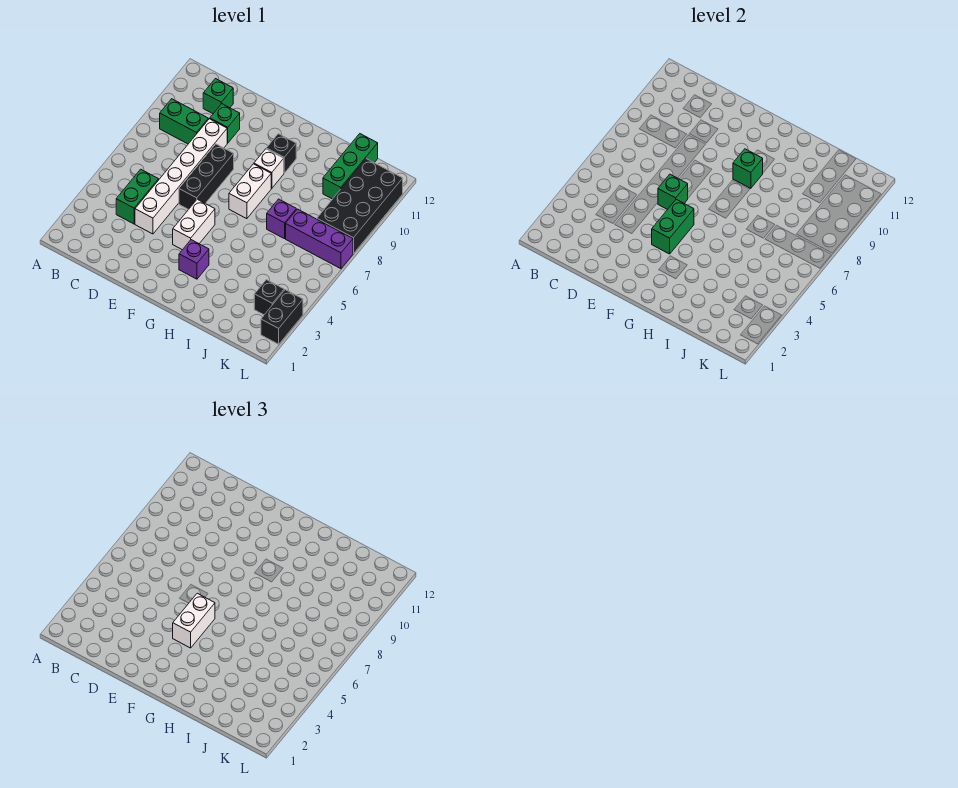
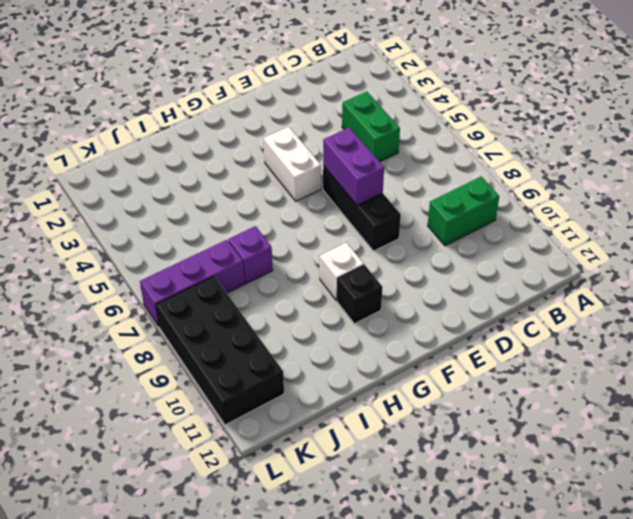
purple 1x2 brick [323,128,384,205] -> green 1x1 brick [658,174,688,210]
none -> green 1x1 brick [203,79,233,114]
none -> white 1x6 brick [135,119,227,234]
none -> green 1x1 brick [210,104,240,143]

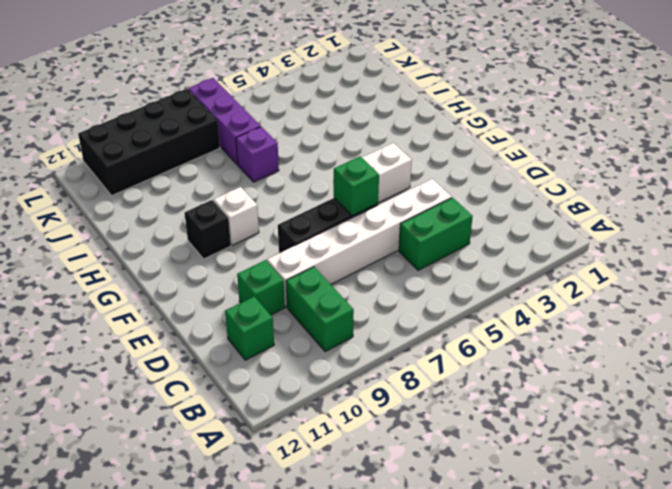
none -> purple 1x1 brick [179,240,209,279]
none -> white 1x2 brick [229,164,271,219]
none -> green 1x3 brick [323,134,378,199]

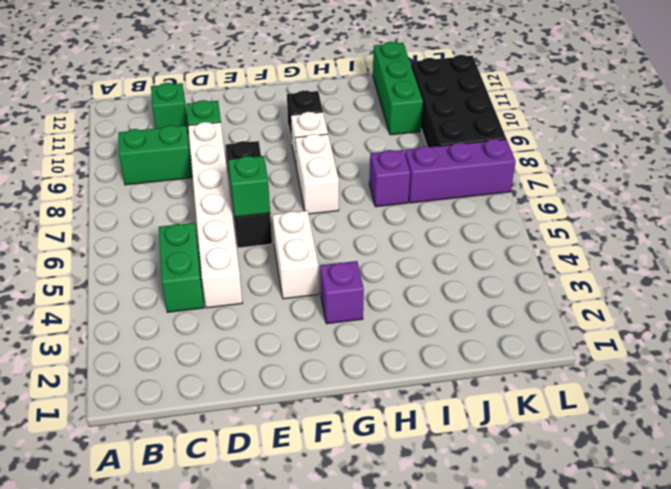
none -> black 1x1 brick [254,280,284,315]
none -> black 1x2 brick [261,290,303,344]
none -> green 1x2 brick [652,199,694,254]

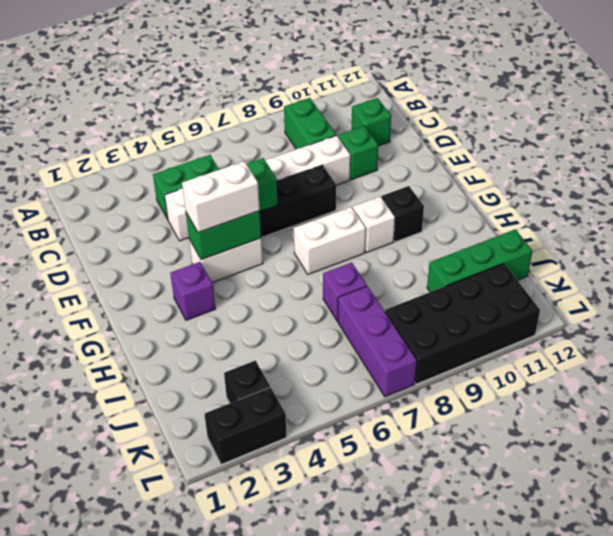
none -> green 1x1 brick [733,149,763,188]

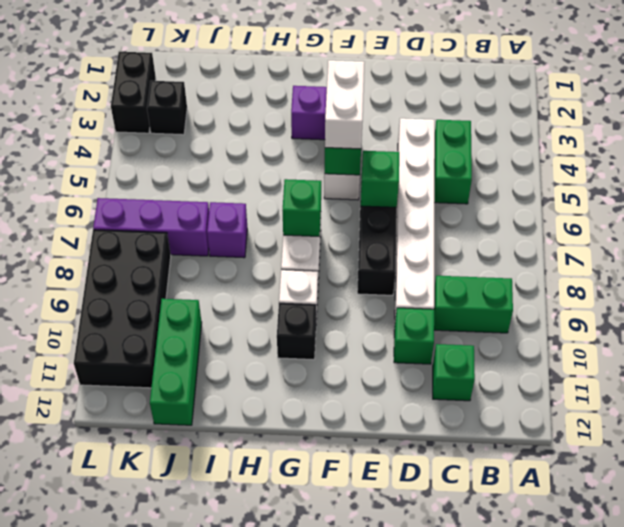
green 1x1 brick [283,179,321,237] -> green 1x1 brick moved to [733,149,763,188]

